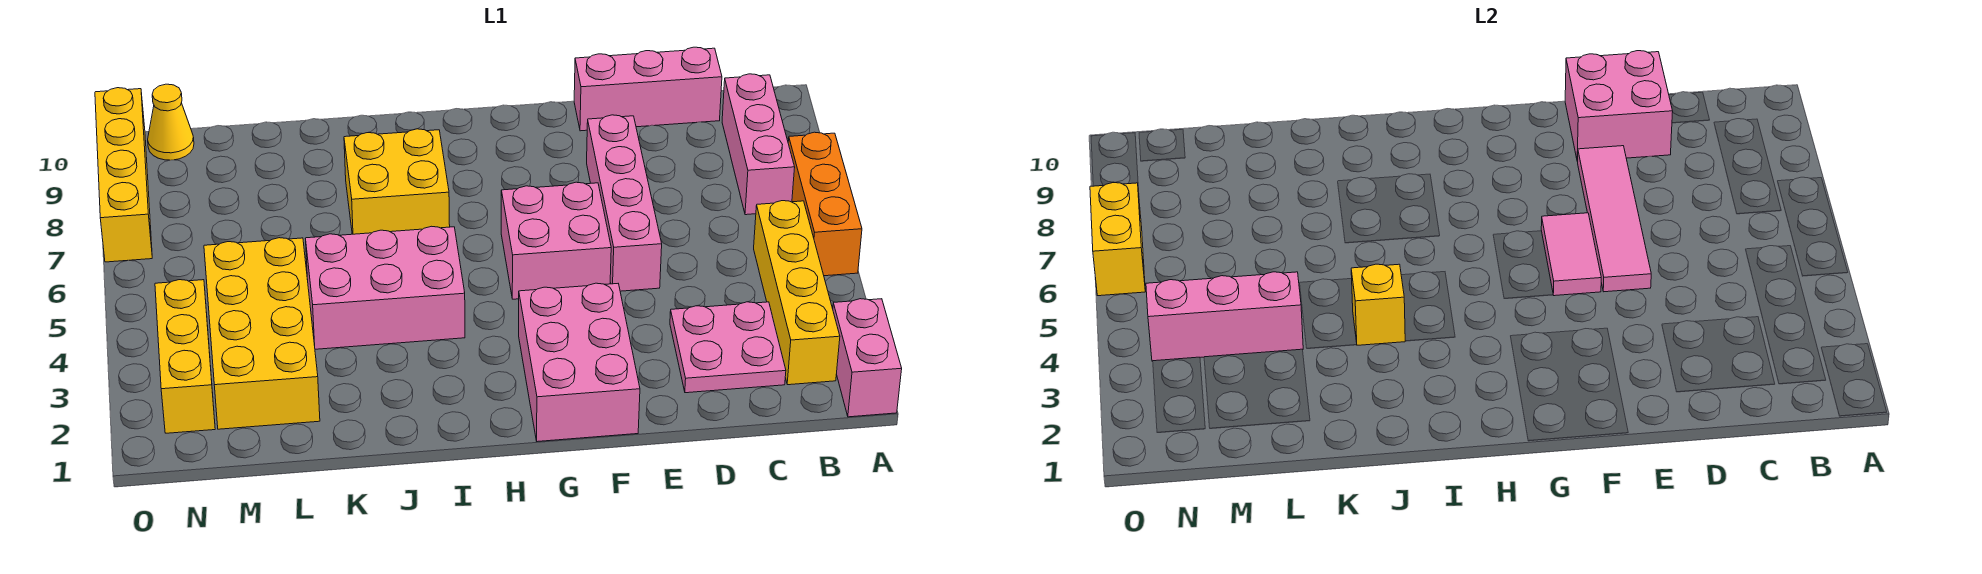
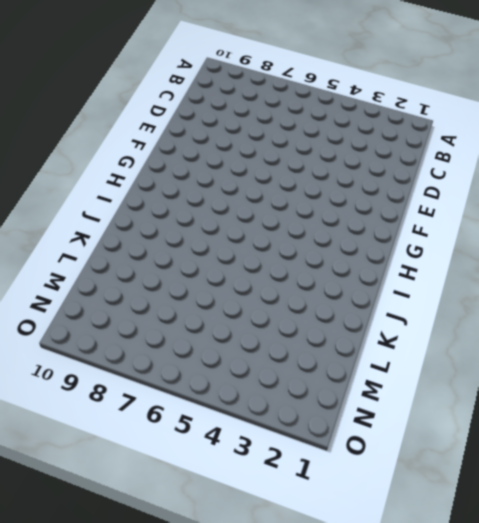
none -> pink 1x2 brick [833,299,902,417]
none -> orange 1x3 brick [788,132,862,276]
none -> yellow 1x4 brick [754,201,840,385]

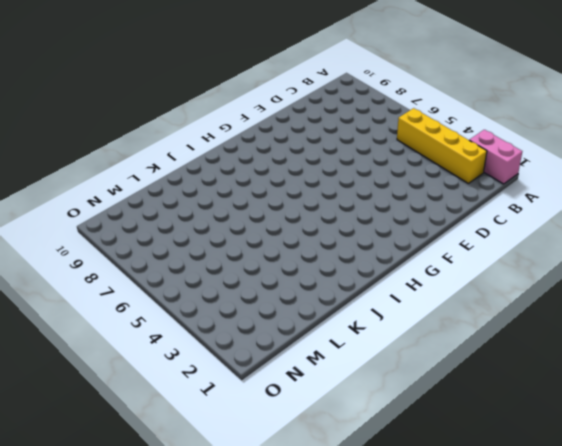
none -> orange 1x3 brick [788,132,862,276]
none -> pink 1x3 brick [722,74,795,215]
none -> pink 2x2 plate [670,302,786,393]

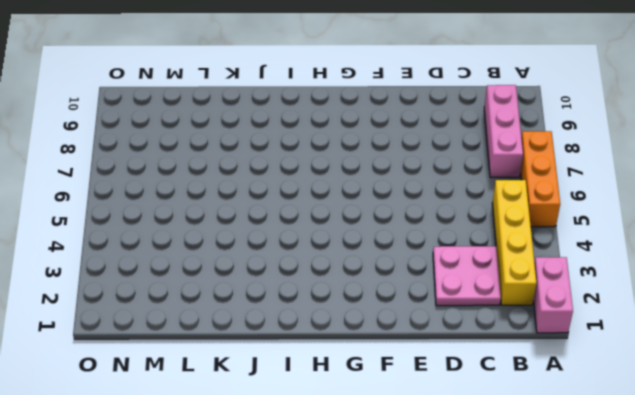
none -> pink 1x3 brick [574,47,722,131]
none -> pink 1x4 brick [587,115,662,291]
none -> pink 2x3 brick [519,283,640,442]

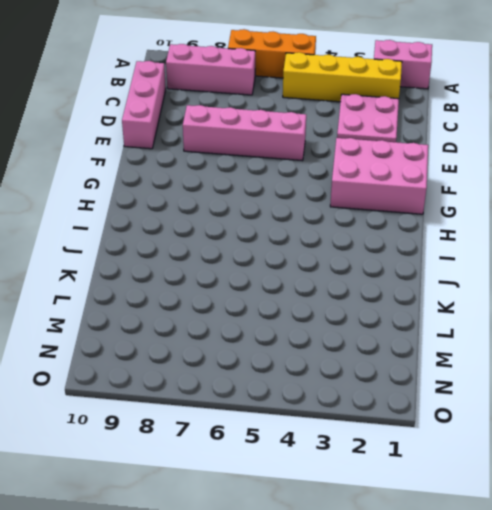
none -> pink 2x2 brick [501,182,611,299]
none -> pink 2x3 brick [305,226,465,349]
none -> yellow 2x2 brick [344,129,450,234]

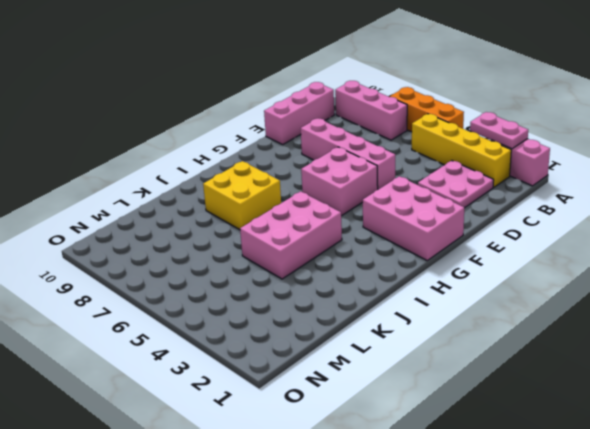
pink 1x2 plate [470,112,528,149] -> none
none -> yellow 2x4 brick [204,238,320,429]
none -> yellow 1x3 brick [155,280,215,433]
none -> yellow 1x1 cone [148,84,194,160]

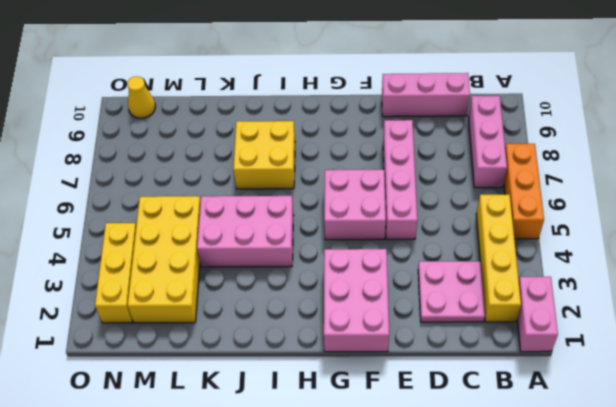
none -> yellow 1x4 brick [95,88,152,262]
none -> pink 2x2 brick [1565,51,1673,161]
none -> pink 1x4 tile [1577,146,1651,292]

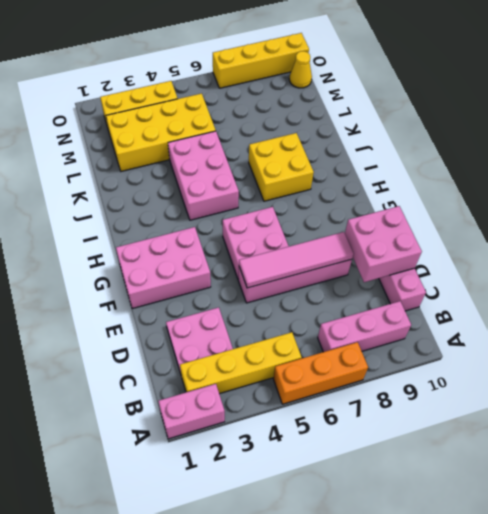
none -> pink 1x2 tile [1541,213,1601,296]
none -> yellow 1x1 brick [1351,264,1405,345]
none -> pink 1x3 brick [1146,272,1303,361]

